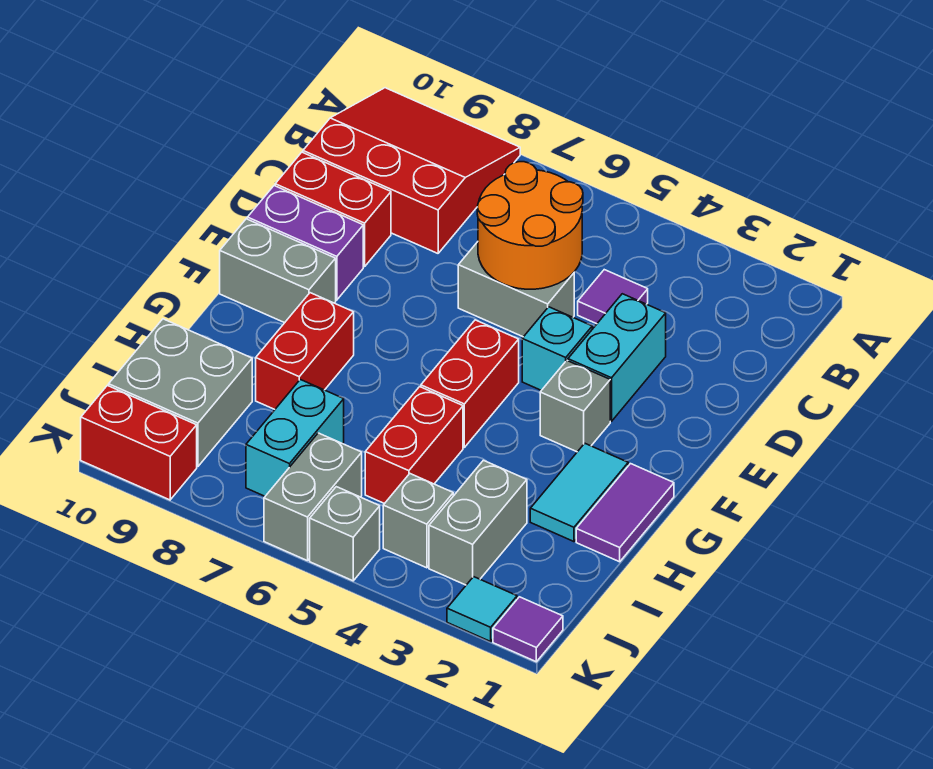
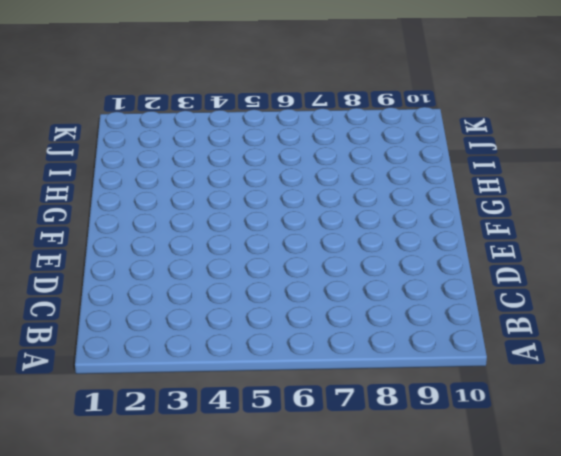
none -> red 3x3 slope [303,88,520,253]
none -> purple 1x1 tile [578,270,648,324]
none -> cyan 1x2 brick [568,294,666,421]

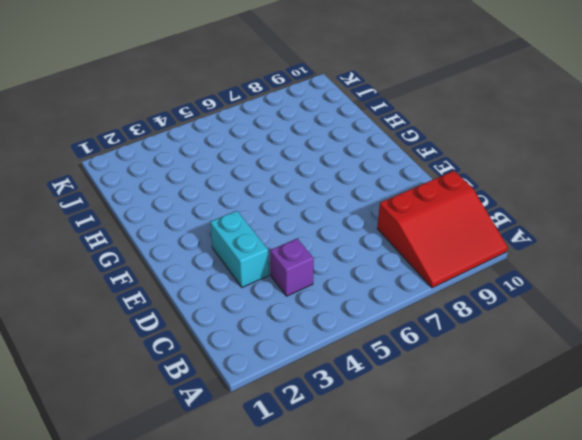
purple 1x1 brick [270,239,314,296] -> purple 1x1 tile [578,270,648,324]
none -> grey 1x2 brick [458,242,574,337]
none -> red 1x2 brick [275,152,391,267]
none -> cyan 1x1 brick [522,307,592,390]

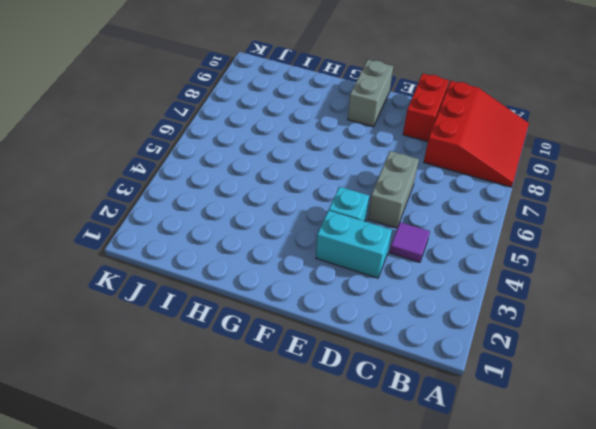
none -> purple 1x2 brick [247,186,363,300]
none -> grey 1x1 brick [540,361,610,452]
none -> red 1x2 brick [421,320,519,447]

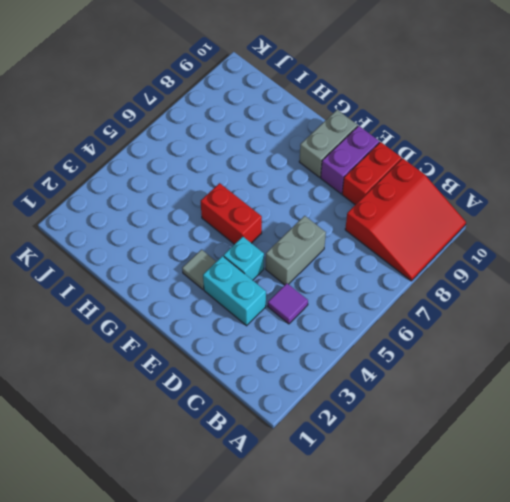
grey 1x1 tile [182,250,216,289] -> grey 1x1 brick [540,361,610,452]
none -> purple 1x2 tile [576,464,674,562]
none -> cyan 1x2 tile [530,443,628,542]
none -> red 1x2 brick [256,293,354,409]

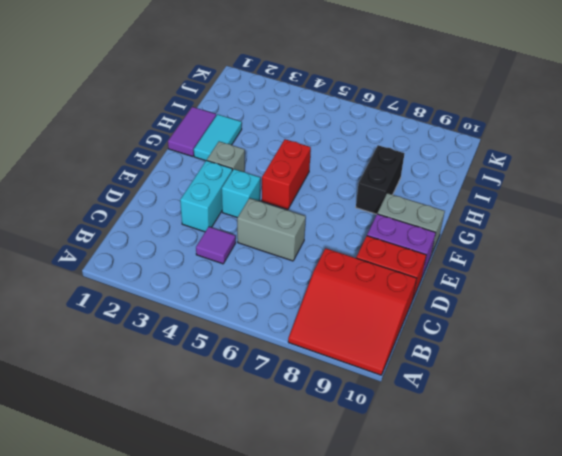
black 1x2 brick [356,145,404,214] -> red 1x2 brick [256,293,354,409]
none -> red 1x2 brick [365,387,463,504]
none -> grey 1x2 brick [429,460,527,585]
none -> cyan 1x2 brick [246,380,344,496]

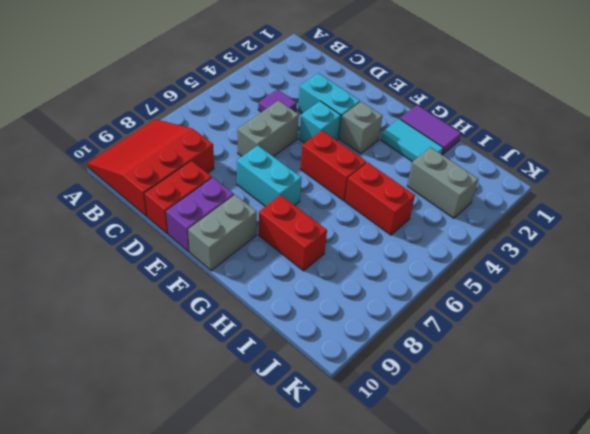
cyan 1x2 brick [237,146,302,207] -> cyan 1x2 brick moved to [246,380,344,496]
none -> grey 2x2 brick [109,319,252,467]
none -> grey 1x1 brick [383,474,453,568]
none -> grey 1x2 brick [264,433,362,561]

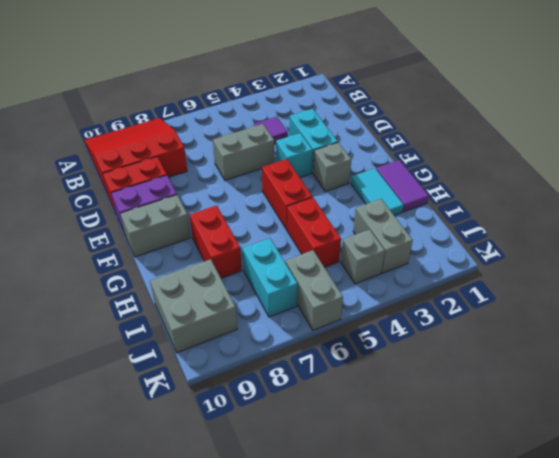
none -> purple 1x1 tile [493,597,563,662]
none -> cyan 1x1 tile [447,577,517,641]
none -> grey 1x1 brick [310,487,380,581]

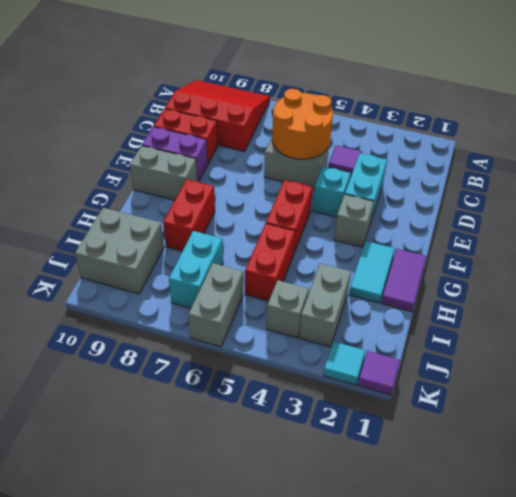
none -> grey 1x1 brick [310,487,380,581]
none -> red 1x2 brick [81,385,197,500]

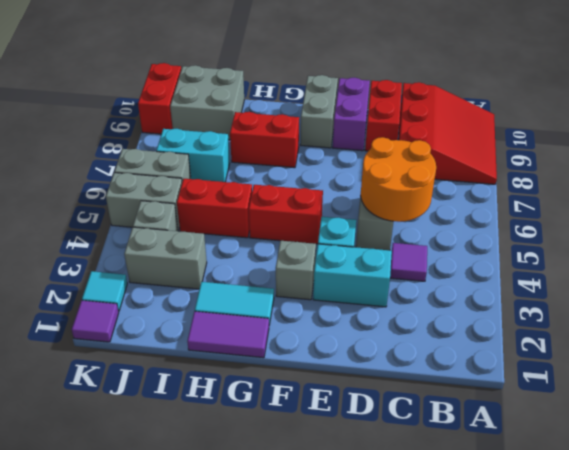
grey 1x2 brick [106,173,182,231] -> grey 1x1 brick [310,487,380,581]

